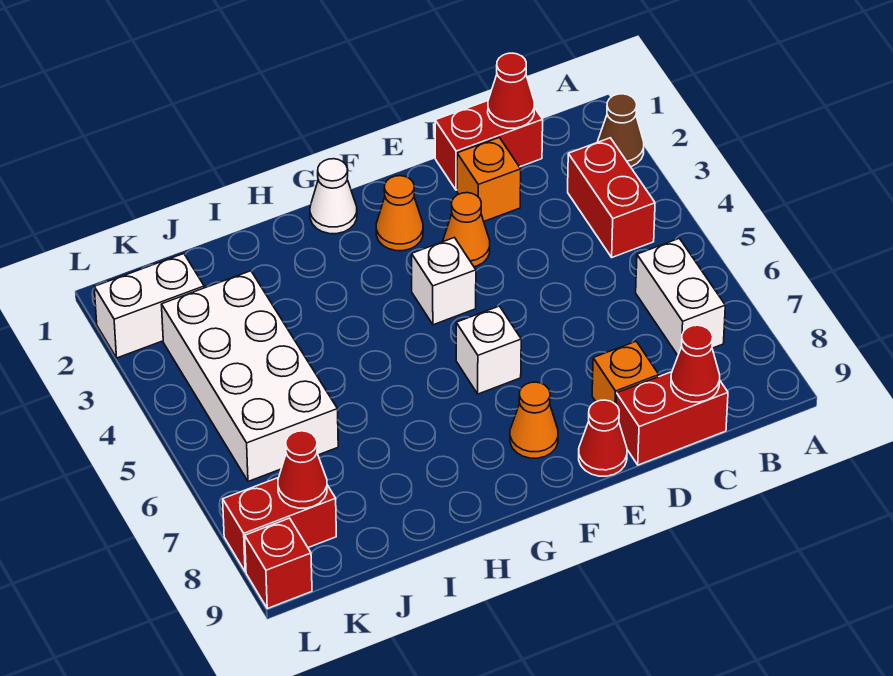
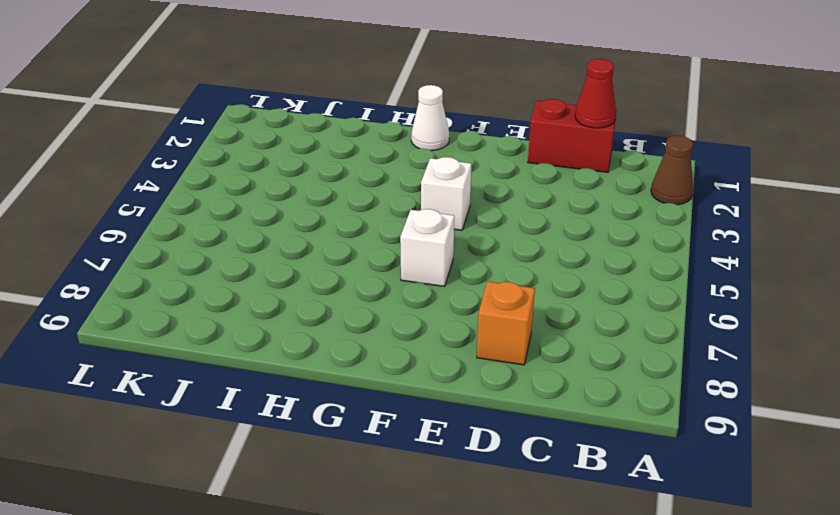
none -> red 1x2 brick [568,138,655,257]
none -> white 1x2 brick [636,238,725,355]
none -> red 1x2 brick [616,372,728,465]

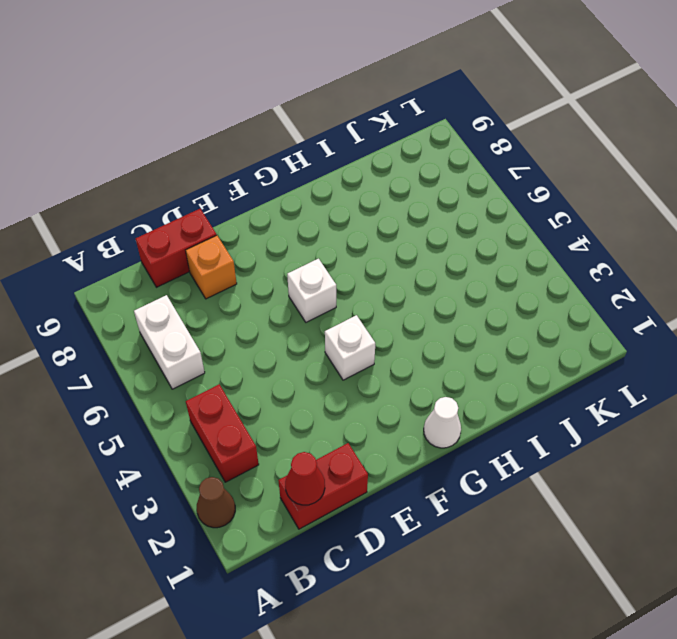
none -> orange 1x1 brick [457,137,521,221]
none -> orange 1x1 cone [443,193,490,267]
none -> red 1x1 cone [579,400,627,476]

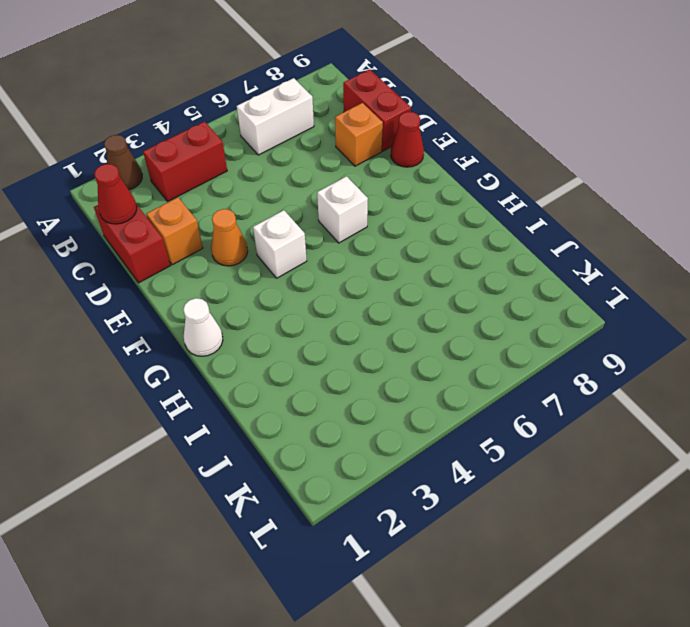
none -> orange 1x1 cone [376,176,423,251]
none -> orange 1x1 cone [510,382,558,458]
none -> white 2x4 brick [161,271,338,481]

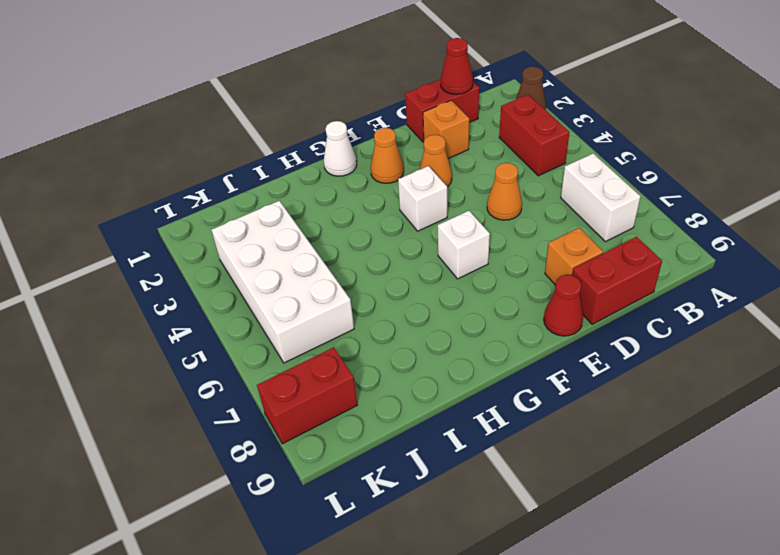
orange 1x1 cone [487,163,522,220] -> orange 1x1 cone moved to [510,382,558,458]
none -> white 1x2 brick [94,254,204,358]
none -> red 1x1 brick [245,518,312,609]
none -> red 1x1 cone [671,325,720,402]

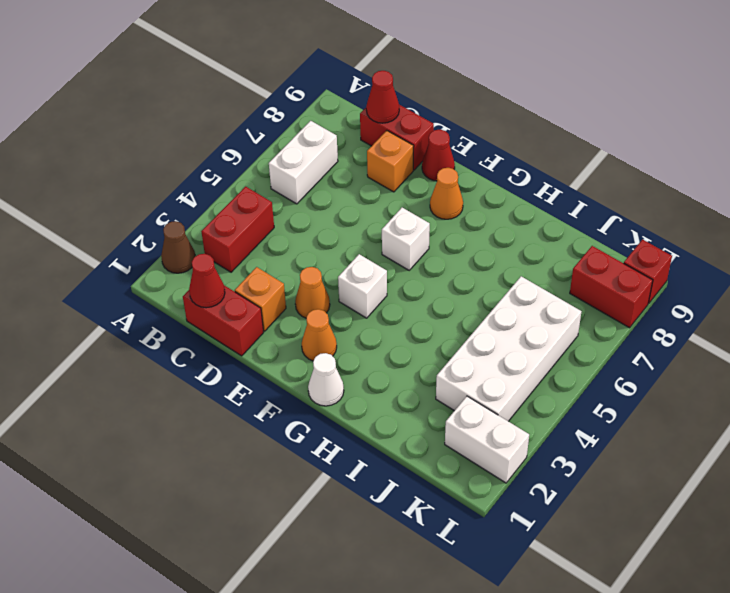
none -> red 1x1 cone [278,431,327,508]

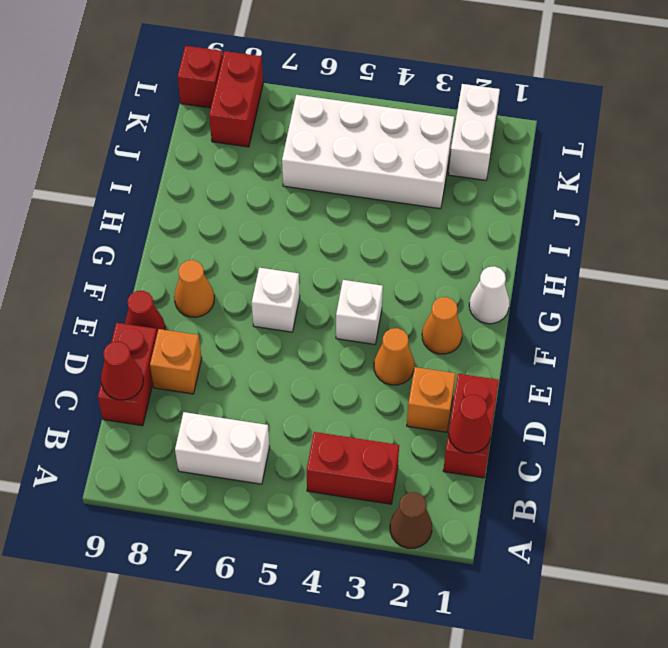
none -> red 1x1 cone [278,431,327,508]

